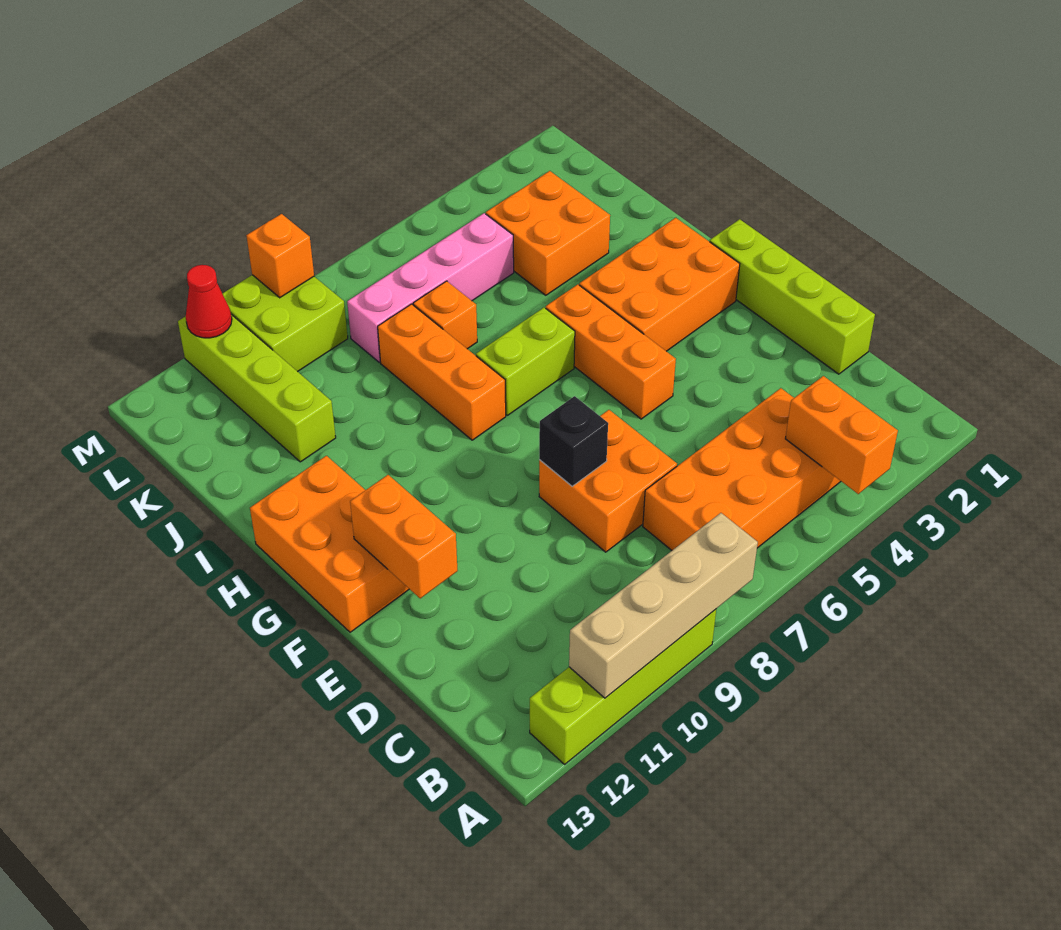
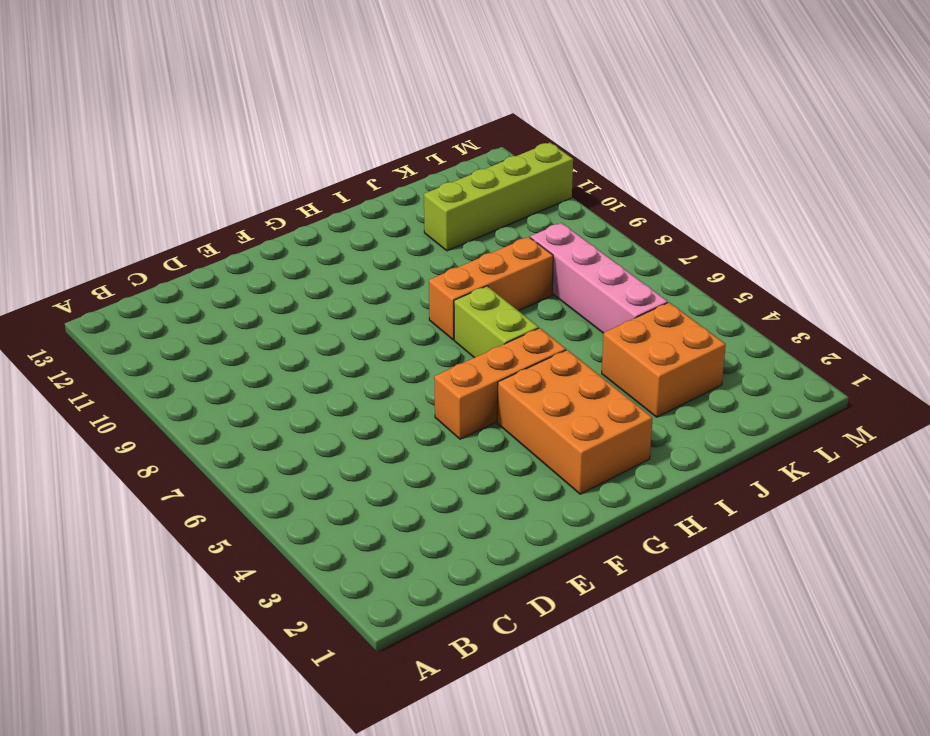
none -> lime 1x4 brick [530,609,716,764]
none -> orange 2x4 brick [643,388,841,550]
none -> lime 1x4 brick [710,219,875,374]

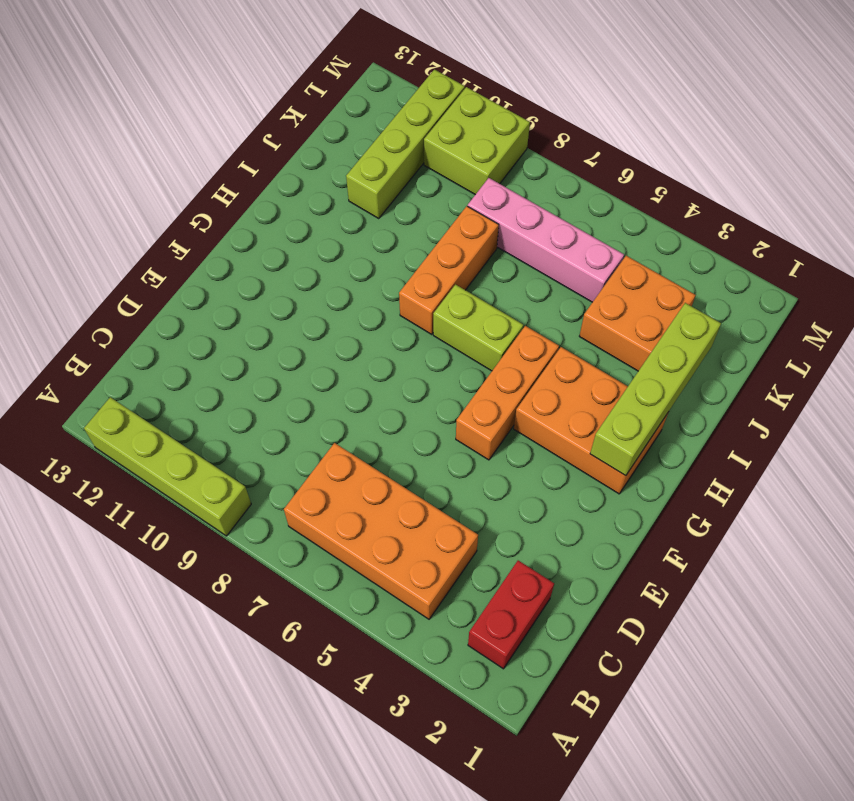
red 1x2 brick [468,560,554,669] -> none
lime 1x4 brick [590,303,721,476] -> lime 1x4 brick moved to [710,219,875,374]
none -> orange 2x2 brick [539,410,677,552]
none -> orange 2x3 brick [250,456,409,632]
none -> orange 1x1 brick [413,281,477,349]

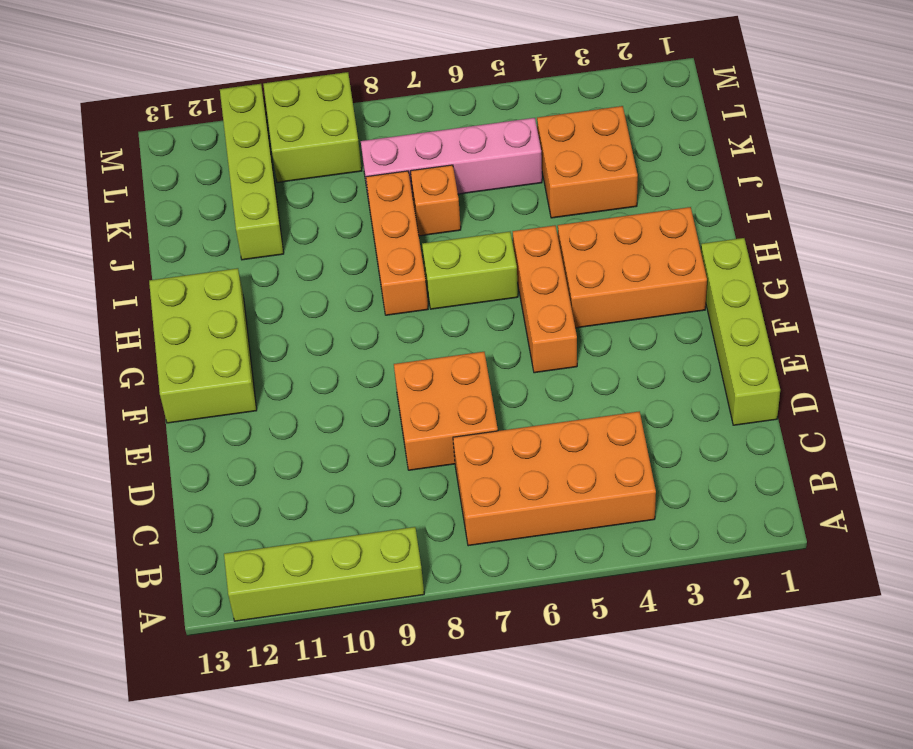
lime 2x3 brick [149,268,257,423] -> orange 2x3 brick [250,456,409,632]
none -> orange 1x2 brick [785,376,898,494]
none -> tan 1x4 brick [569,513,758,698]
none -> black 1x1 brick [539,396,608,486]

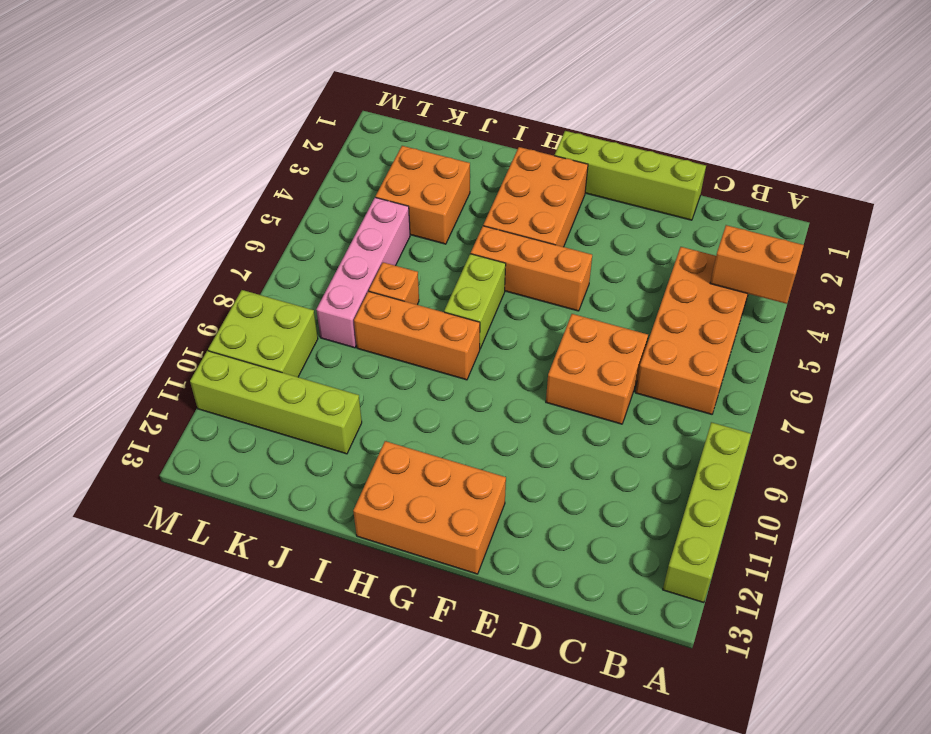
none -> tan 1x4 brick [569,513,758,698]
none -> black 1x1 brick [539,396,608,486]
none -> orange 1x2 brick [350,475,458,599]

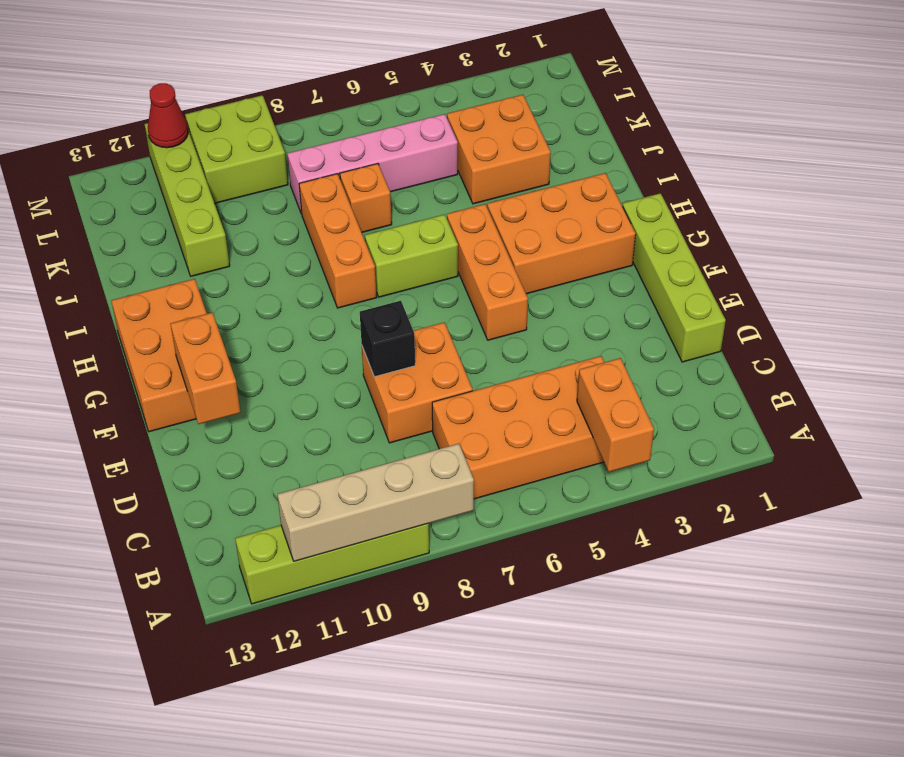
none -> orange 1x1 brick [246,214,314,298]

